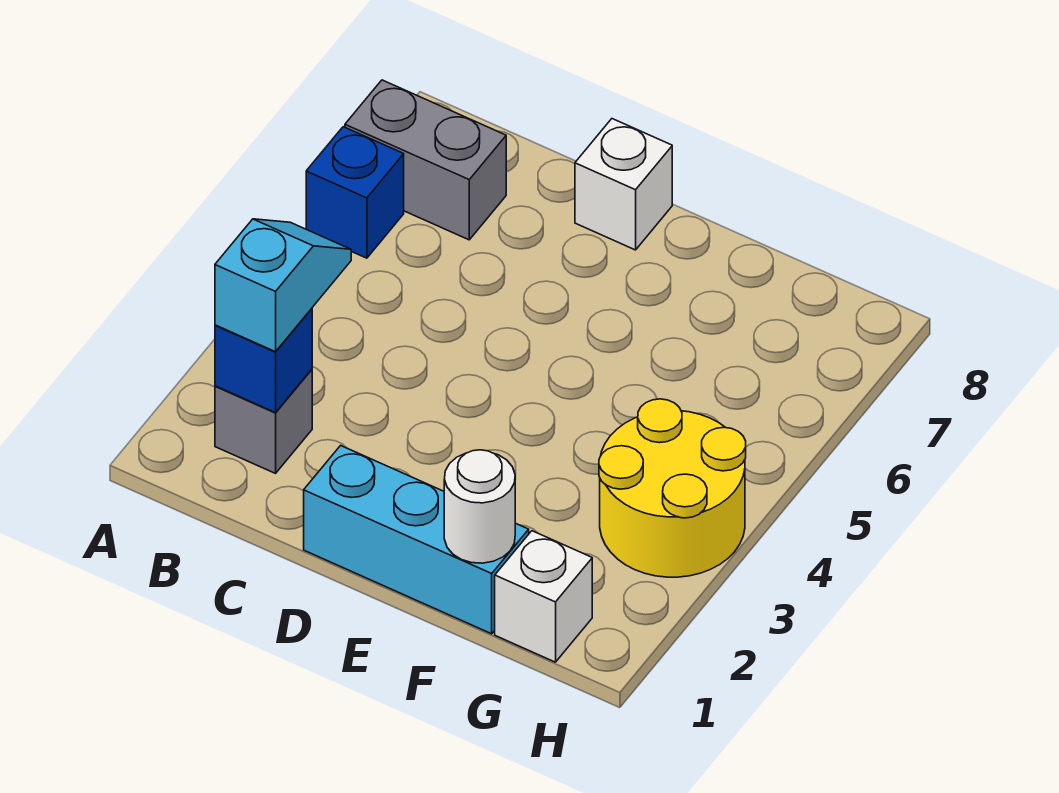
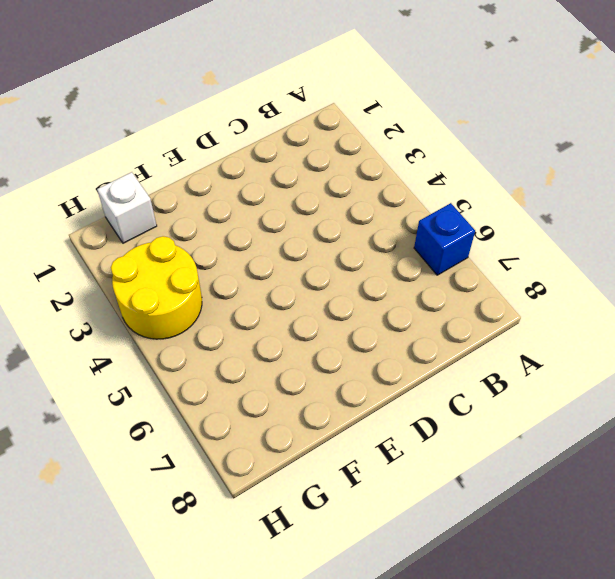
none -> grey 1x2 brick [345,80,506,240]
none -> grey 1x1 brick [215,369,312,473]

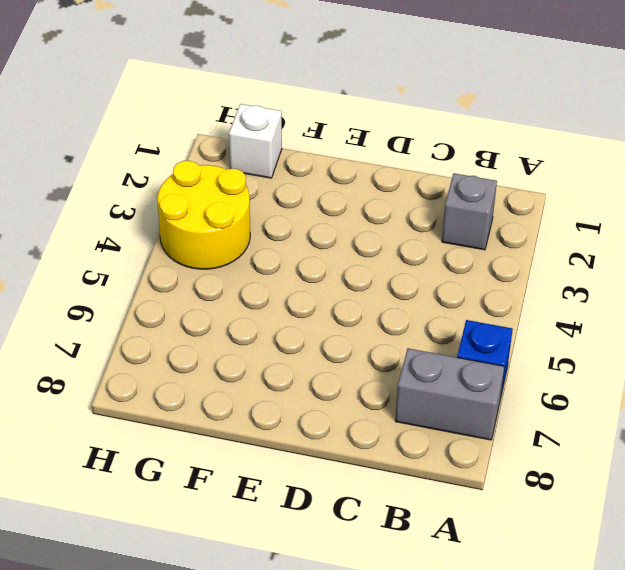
none -> cyan 1x3 brick [304,446,529,634]
none -> white 1x1 brick [575,119,672,250]

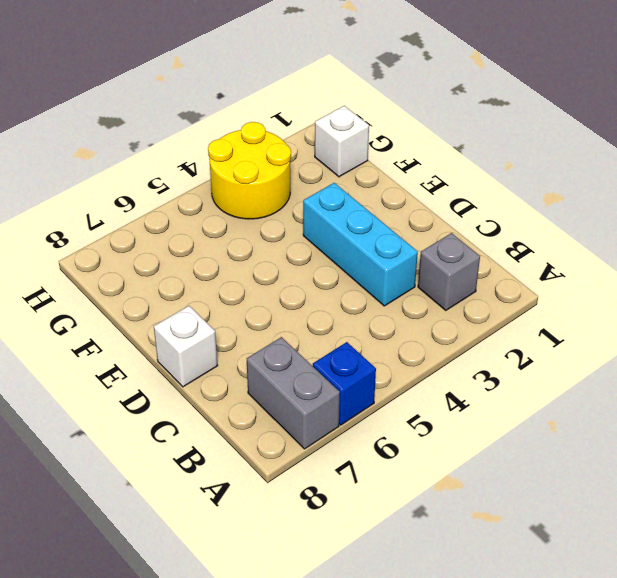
cyan 1x3 brick [303,183,418,306] -> cyan 1x3 brick moved to [304,446,529,634]
none -> blue 1x1 brick [215,309,312,413]
none -> white 1x1 round brick [444,450,515,563]

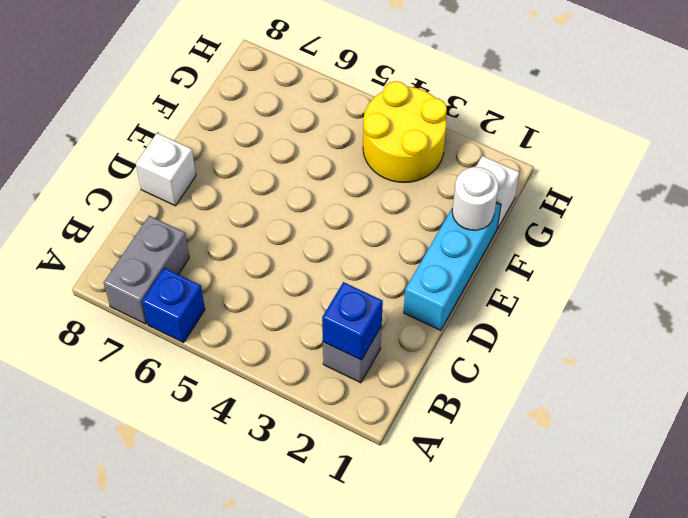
none -> cyan 1x2 slope [215,219,351,352]

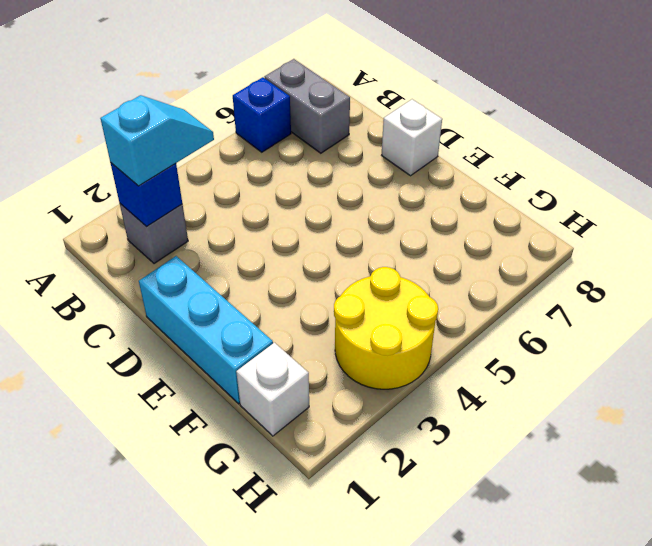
none -> white 1x1 round brick [444,450,515,563]

